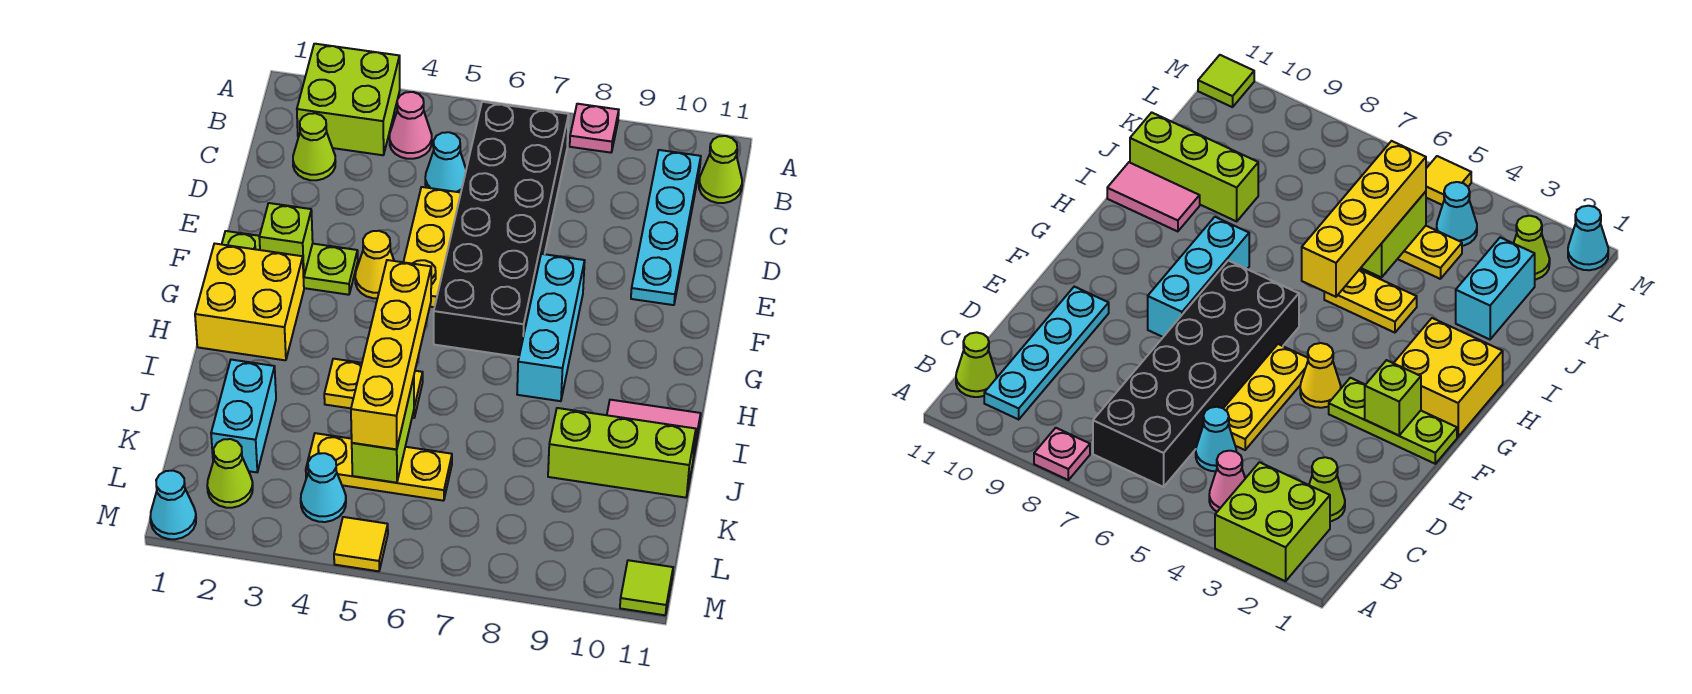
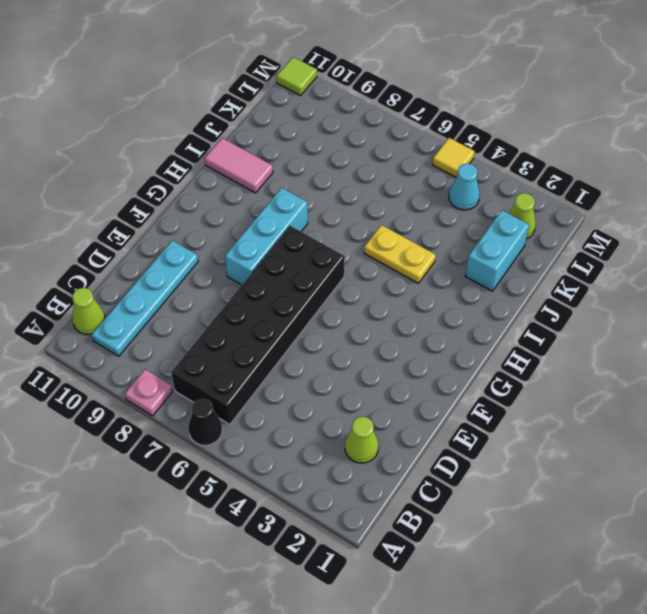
black 1x1 cone [188,399,222,445] -> none
none -> lime 2x2 brick [297,44,400,155]
none -> pink 1x1 cone [390,92,432,159]
none -> cyan 1x1 cone [425,132,466,192]

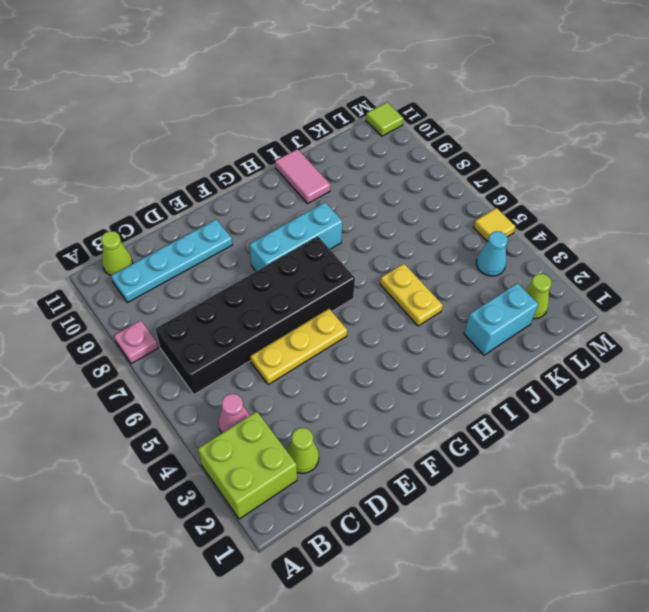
none -> cyan 1x1 cone [425,132,466,192]
none -> lime 1x3 plate [222,231,358,295]
none -> yellow 1x1 cone [355,231,394,298]

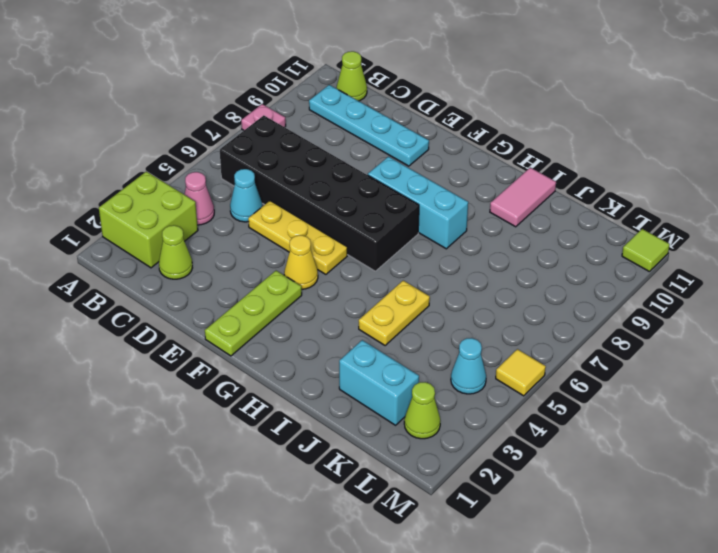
none -> yellow 2x2 brick [195,244,304,360]
none -> lime 1x3 brick [548,408,696,498]
none -> yellow 1x3 plate [306,433,452,501]

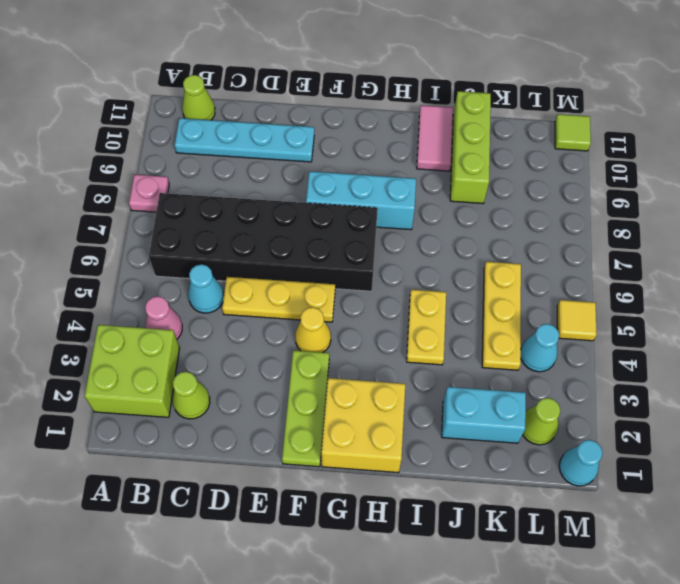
none -> lime 1x1 brick [259,203,313,277]
none -> lime 1x2 brick [352,377,414,483]
none -> yellow 1x4 brick [351,260,431,449]

